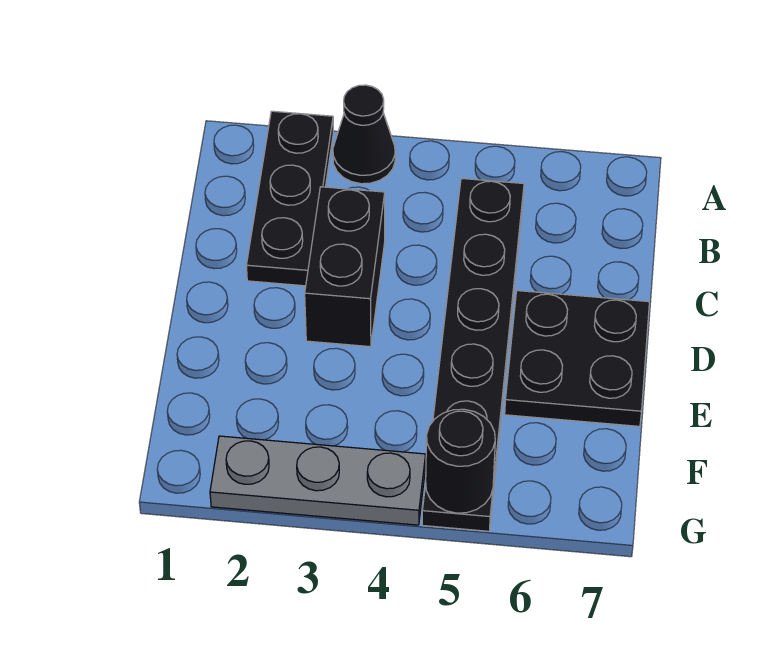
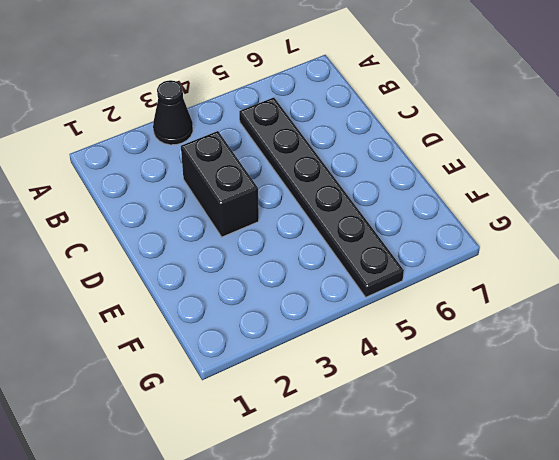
none -> black 1x3 plate [246,111,333,286]
none -> black 2x2 plate [505,291,649,426]

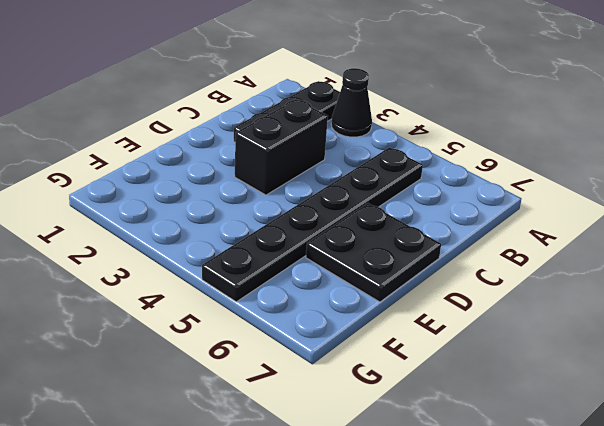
none -> grey 1x3 plate [210,436,426,525]
none -> black 1x1 round brick [426,409,495,513]

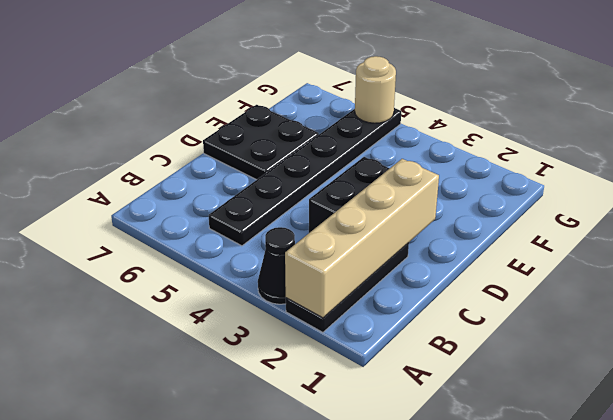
tan 1x4 brick [285,159,439,318] -> none
tan 1x1 round brick [355,56,396,123] -> black 1x1 round brick [426,409,495,513]
none -> grey 1x3 plate [210,436,426,525]

